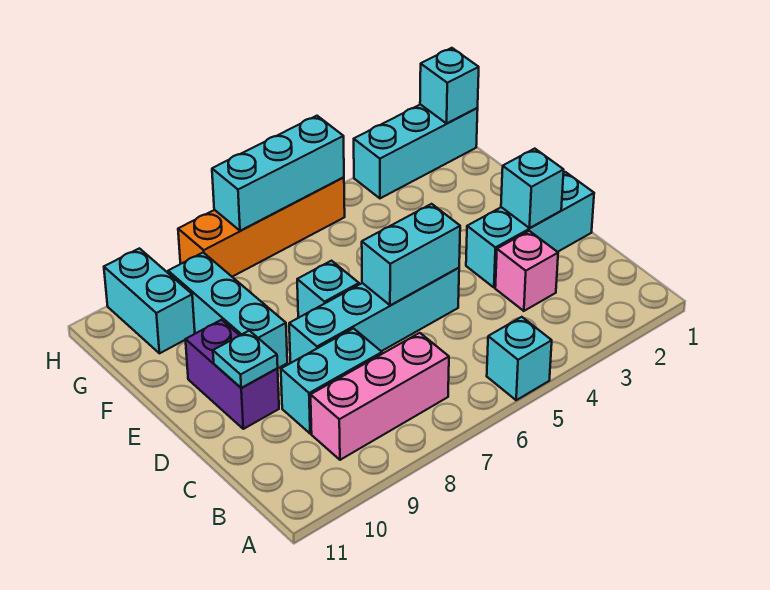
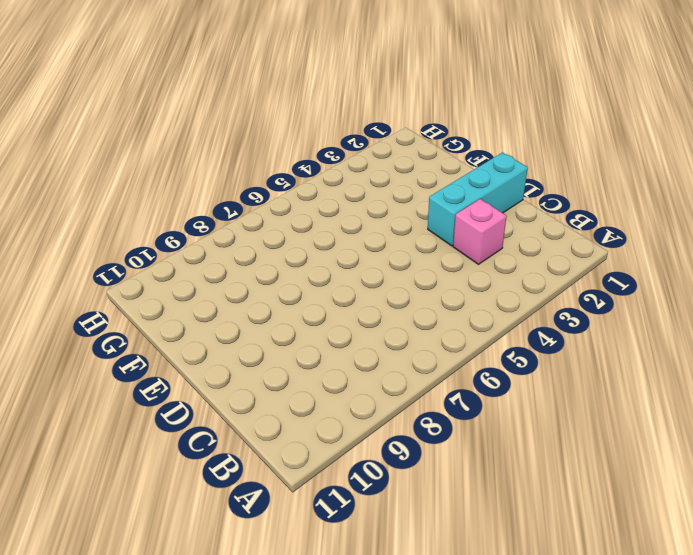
none -> cyan 1x1 brick [487,317,552,400]
none -> pink 1x3 brick [311,333,449,460]
none -> cyan 1x2 brick [281,328,382,434]

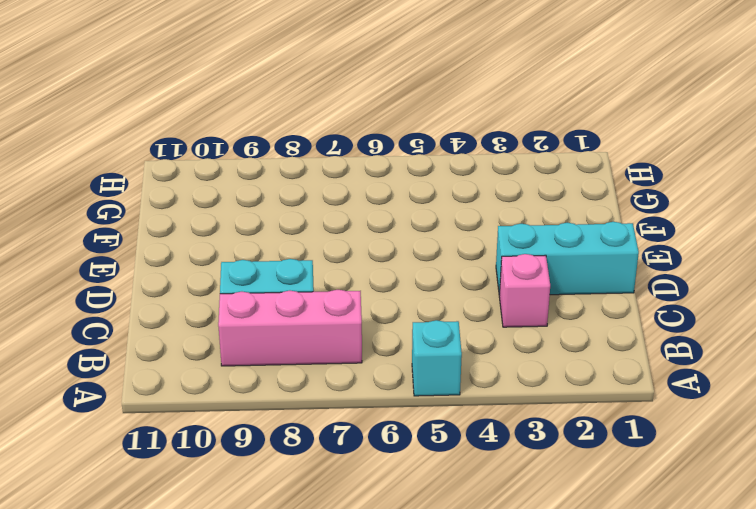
none -> cyan 1x4 brick [289,268,459,363]
none -> purple 1x2 brick [185,320,279,429]
none -> cyan 1x1 brick [297,261,359,318]

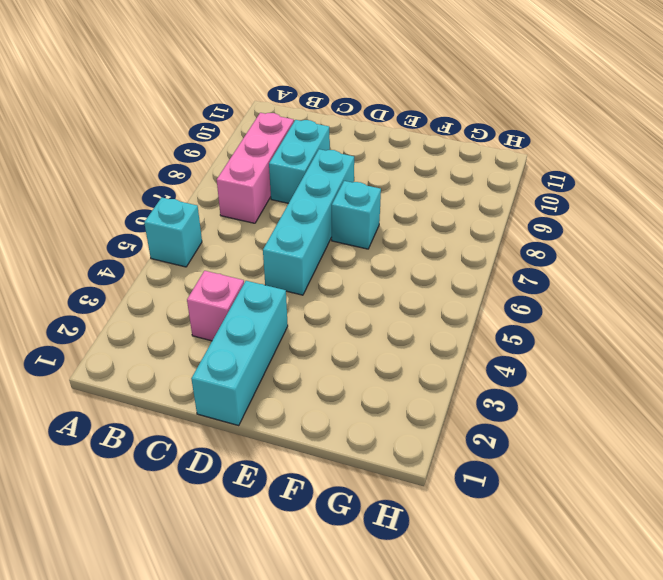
none -> purple 1x2 brick [185,320,279,429]
none -> cyan 1x3 brick [168,253,287,368]
none -> cyan 1x2 brick [104,248,195,353]

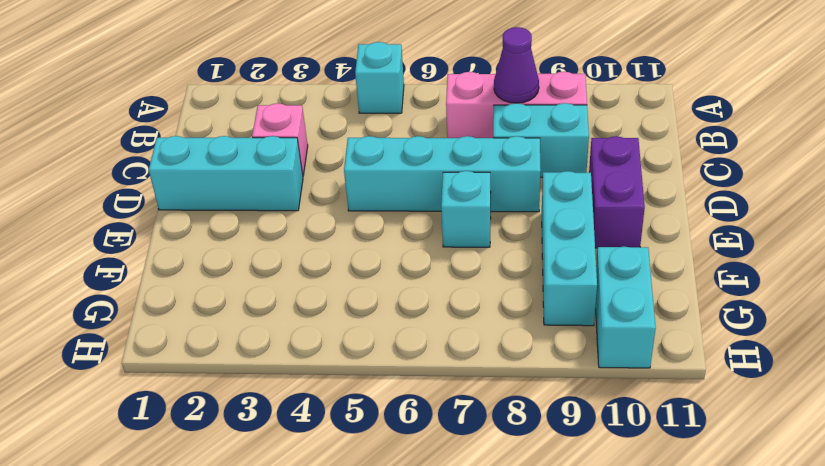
purple 1x1 cone [494,27,539,103] -> none
none -> cyan 1x3 brick [354,104,478,198]
none -> orange 1x4 brick [178,177,345,277]
none -> cyan 1x1 brick [501,149,564,228]

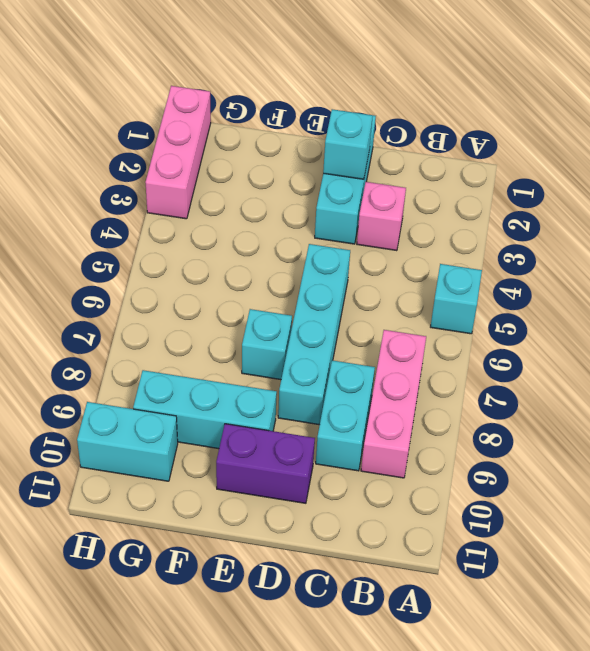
pink 1x3 brick [145,86,211,219] -> cyan 1x3 brick [354,104,478,198]
none -> orange 1x4 brick [178,177,345,277]
none -> cyan 1x2 brick [362,204,460,306]
none -> cyan 1x1 plate [213,331,278,388]

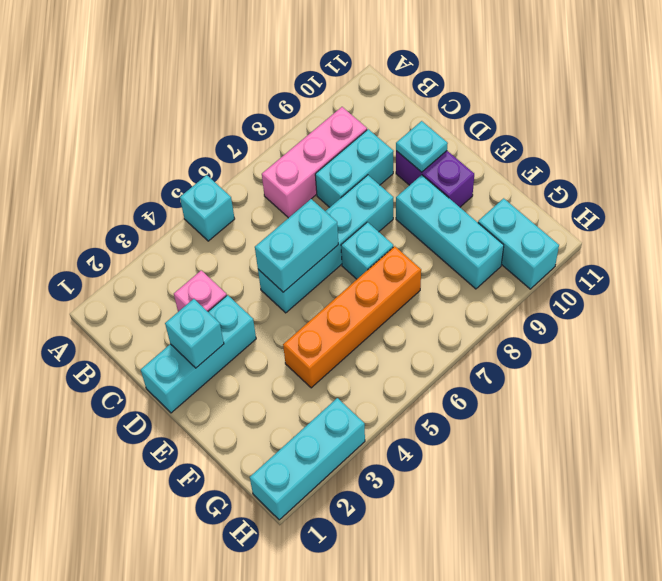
orange 1x4 brick [283,246,421,388] -> orange 1x4 brick moved to [178,177,345,277]
none -> cyan 1x1 brick [420,48,479,123]
none -> cyan 1x3 brick [212,116,344,231]

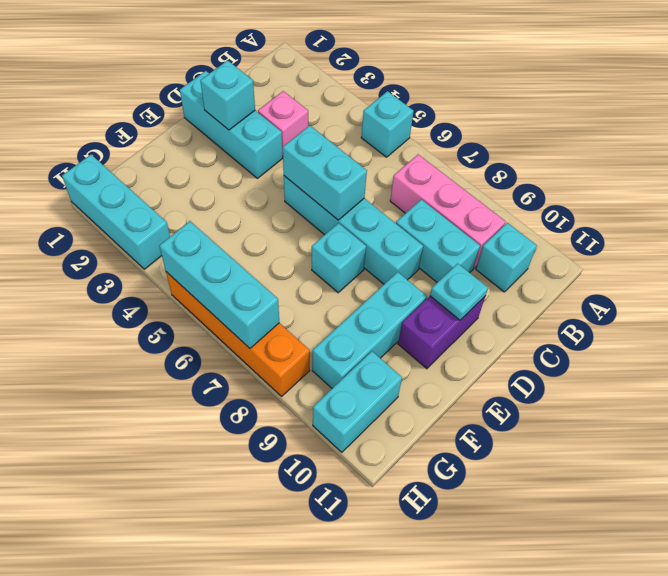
cyan 1x1 brick [476,223,537,292] -> cyan 1x1 brick moved to [420,48,479,123]

